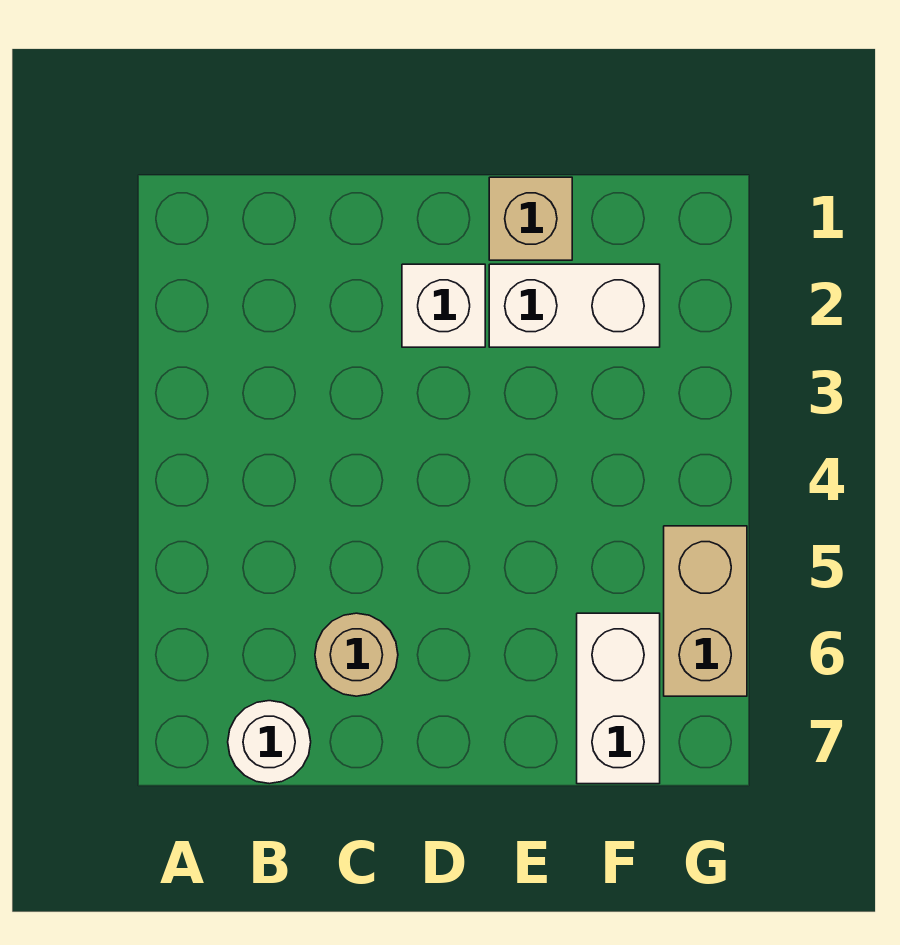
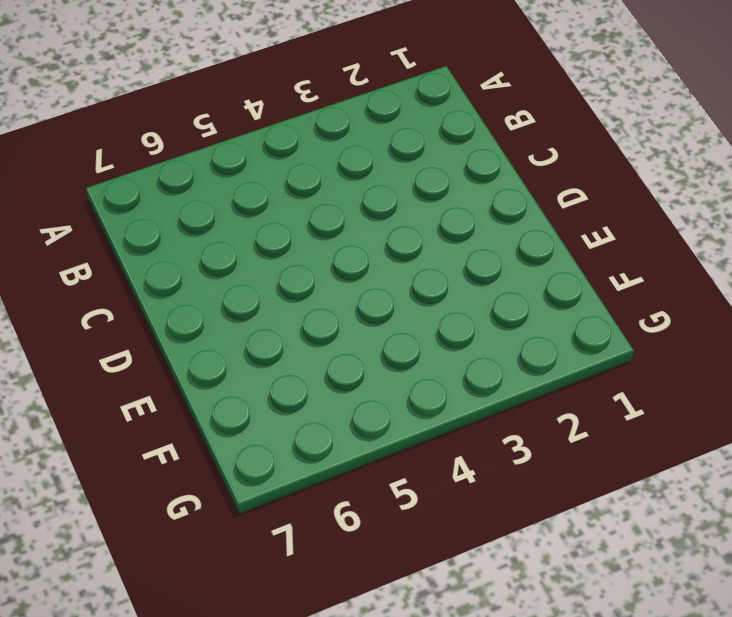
none -> white 1x1 round brick [228,701,311,784]
none -> tan 1x1 round brick [315,613,398,696]

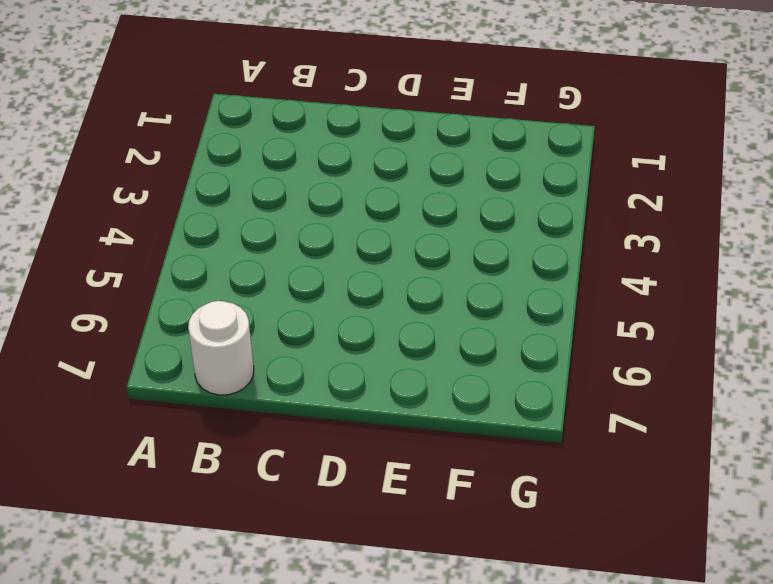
none -> tan 1x1 round brick [315,613,398,696]
none -> white 1x1 brick [402,264,485,347]

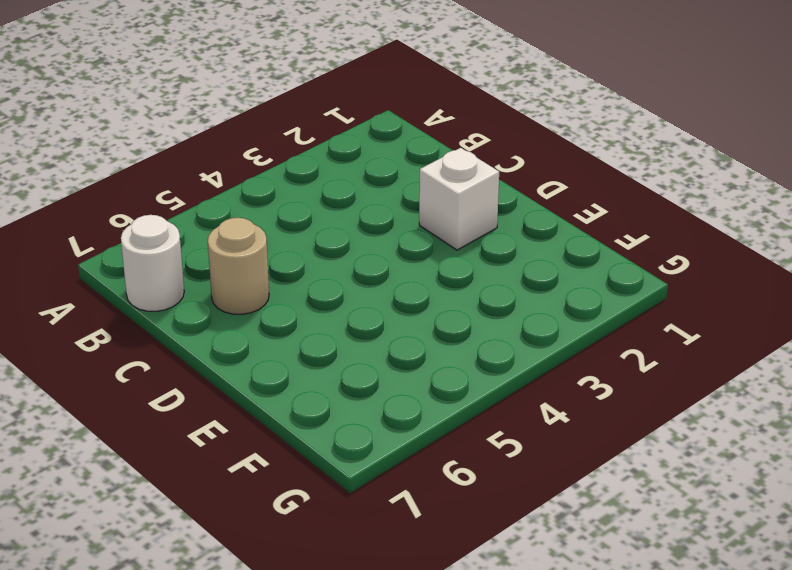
none -> tan 1x1 brick [489,177,572,260]
none -> white 1x2 brick [489,264,660,347]

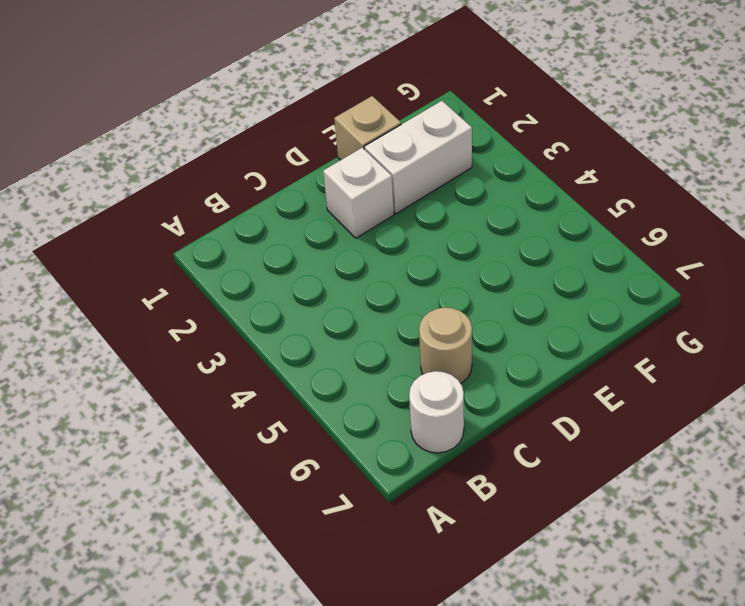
none -> white 1x2 brick [577,613,660,784]
none -> tan 1x2 brick [664,526,747,696]

